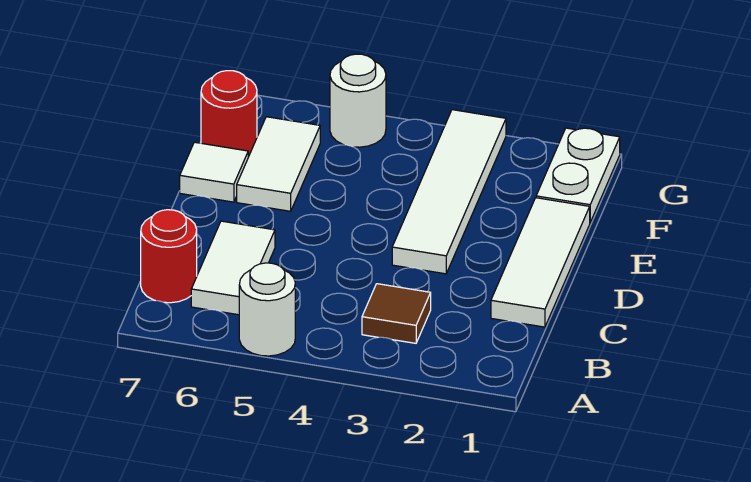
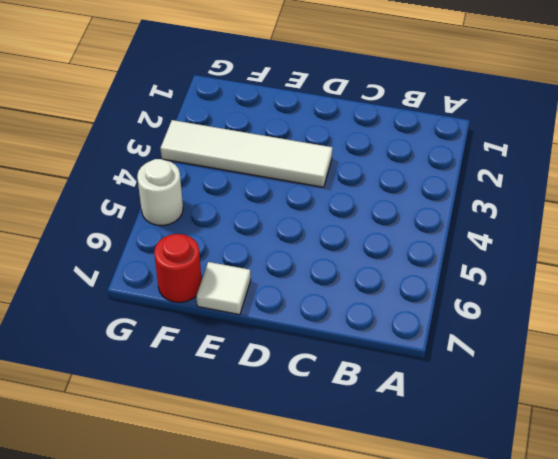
none -> white 1x1 round brick [239,263,295,356]
none -> brown 1x1 tile [362,284,431,343]

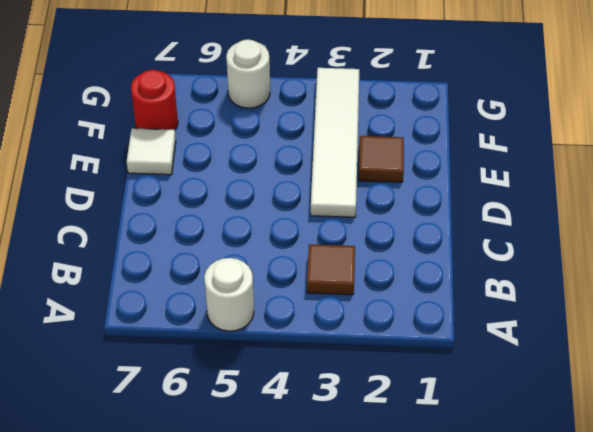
brown 1x1 tile [359,136,404,182] -> none
none -> white 1x2 tile [191,221,275,315]
none -> red 1x1 round brick [141,210,197,303]

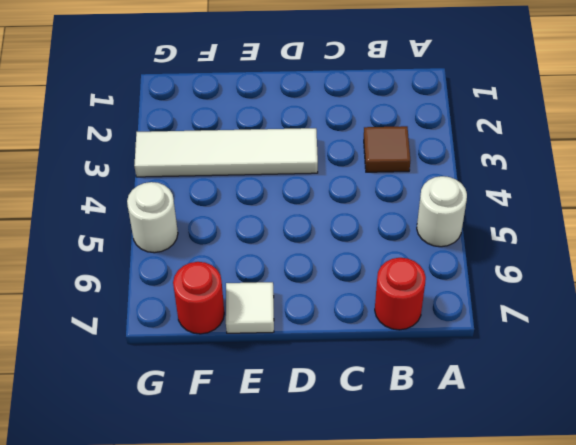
none -> white 1x2 tile [191,221,275,315]
none -> white 1x3 tile [491,198,590,327]

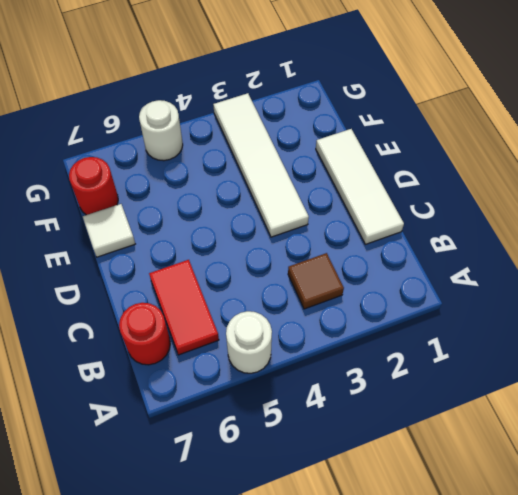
red 1x2 tile [149,260,219,355] -> white 1x2 tile [191,221,275,315]
none -> white 1x2 tile [237,117,320,211]
none -> white 1x2 plate [536,128,620,222]

